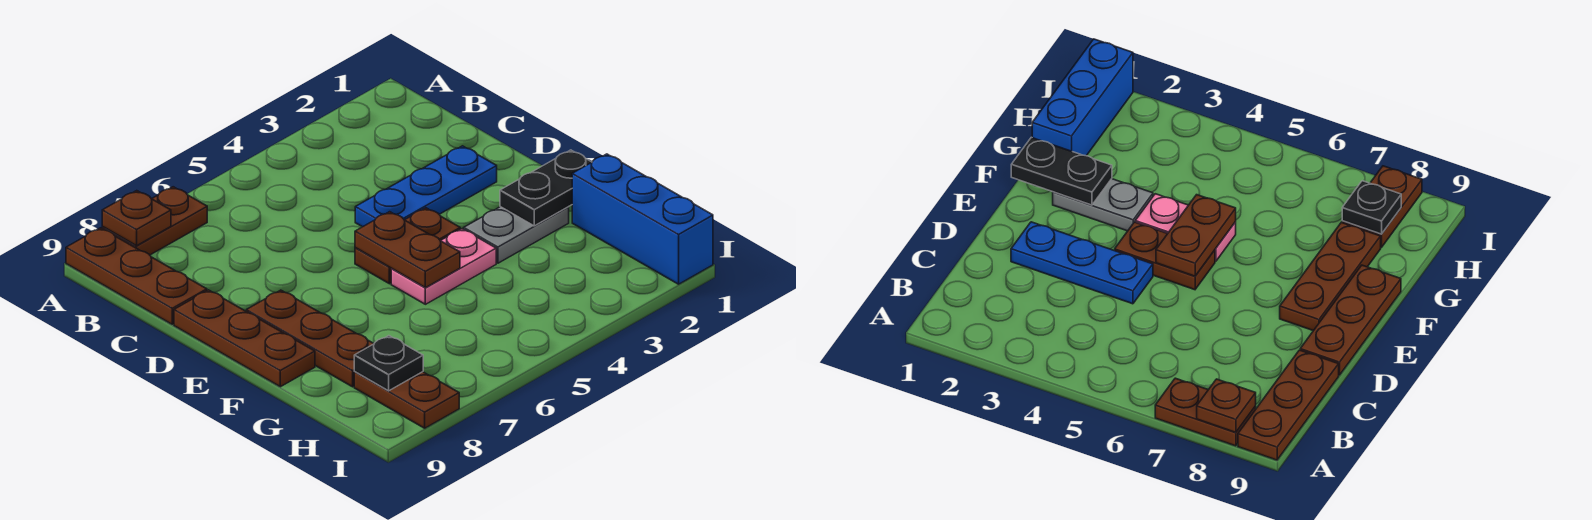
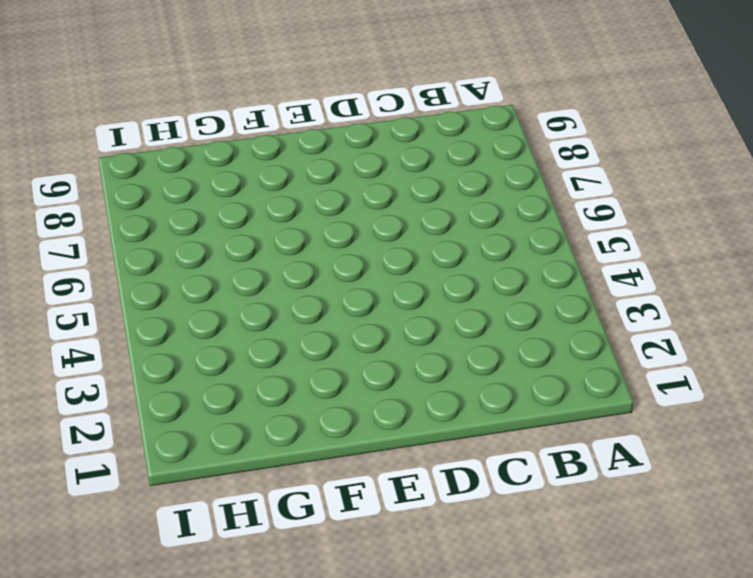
none -> brown 1x2 plate [102,187,207,255]
none -> brown 1x3 plate [66,228,207,324]
none -> blue 1x3 plate [355,146,497,227]

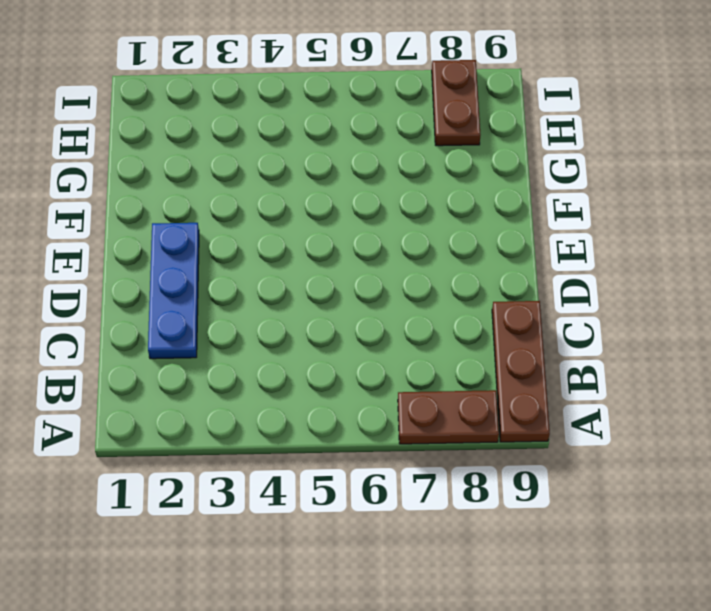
blue 1x3 plate [148,223,199,359] -> blue 1x3 plate turned to [355,146,497,227]
none -> brown 1x3 plate [174,290,315,387]
none -> brown 1x2 plate [355,208,460,284]
none -> brown 1x3 plate [246,290,374,387]

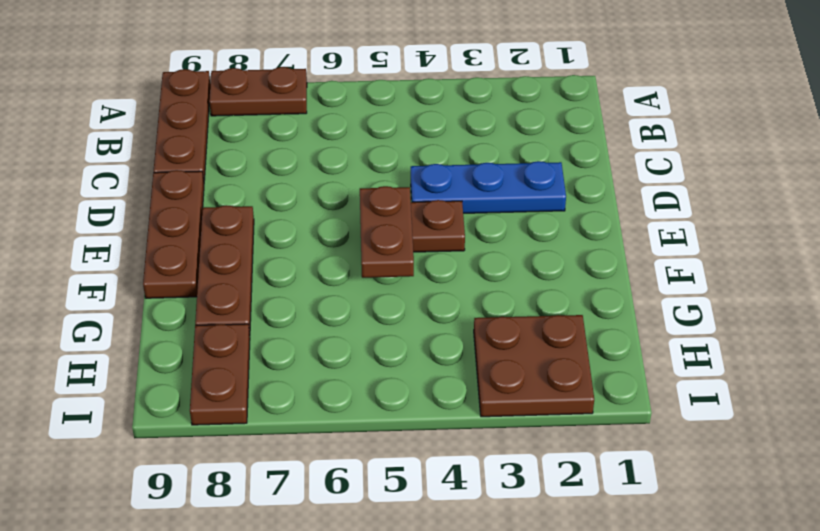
brown 2x2 plate [474,315,594,417] -> none
none -> grey 1x2 plate [464,207,569,263]
none -> pink 1x2 plate [391,229,496,304]
none -> blue 1x3 brick [572,154,713,284]

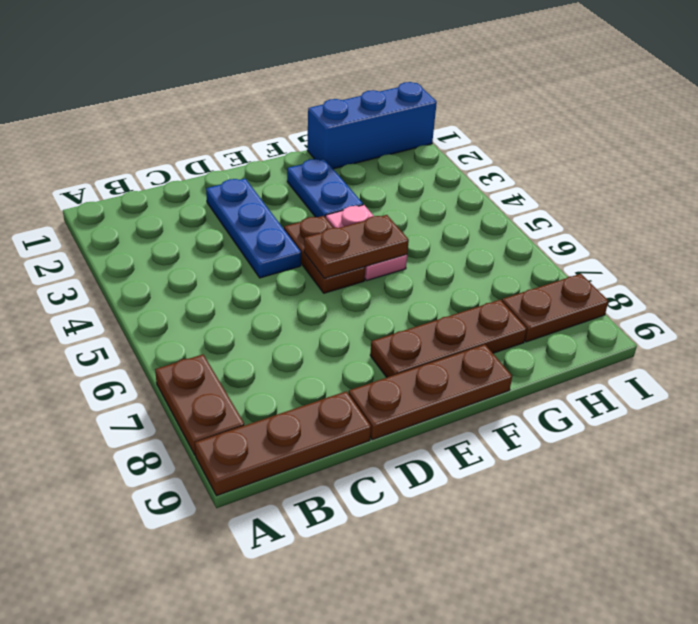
blue 1x2 plate [287,159,363,218] -> grey 1x2 plate [464,207,569,263]
none -> brown 1x1 plate [102,191,171,246]
none -> black 1x2 plate [500,150,592,226]
none -> black 1x1 plate [354,336,423,391]

